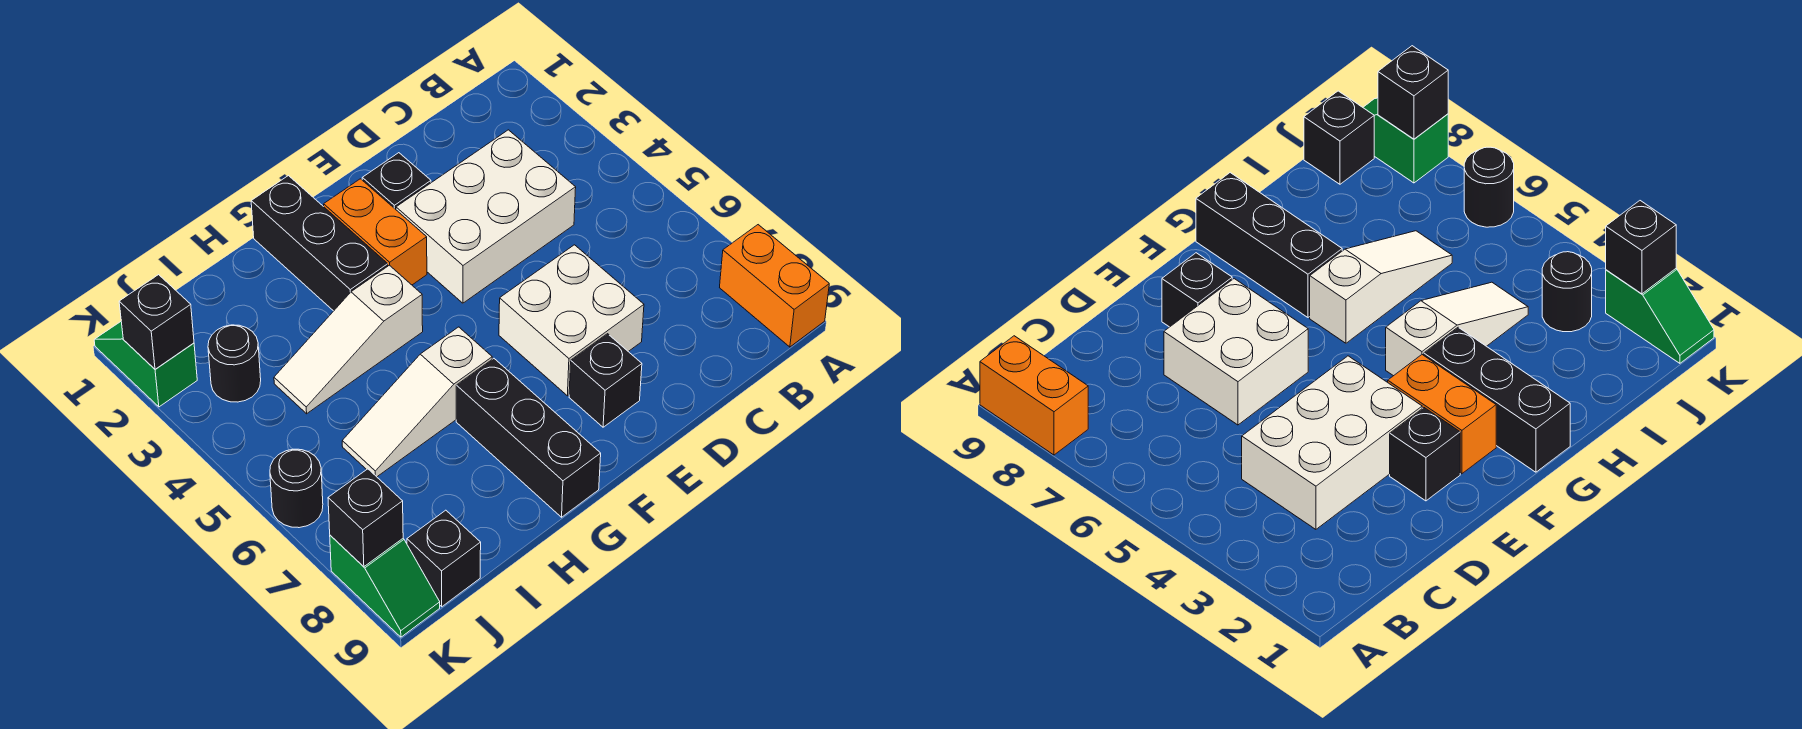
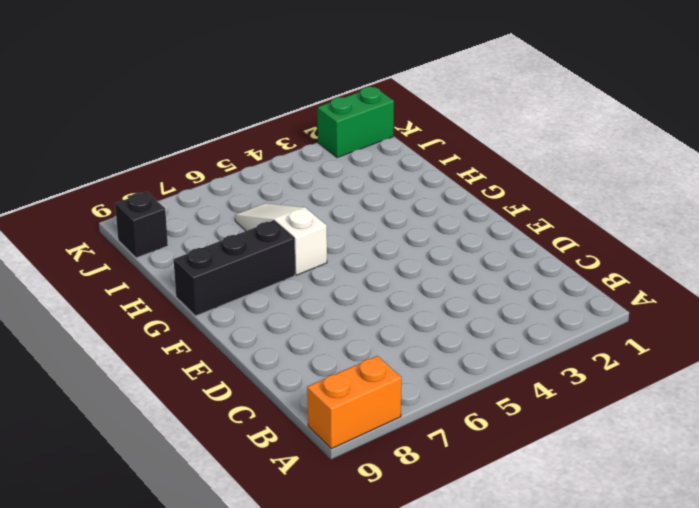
green 1x2 brick [318,87,394,158] -> green 1x2 slope [94,322,197,407]
none -> white 2x3 brick [396,130,576,303]
none -> white 2x2 brick [499,245,644,396]
none -> black 1x1 brick [362,153,431,209]

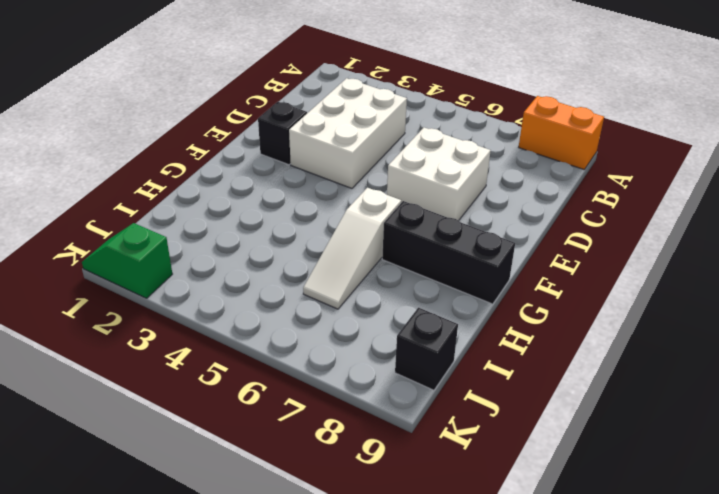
none -> black 1x1 brick [569,334,642,427]
none -> orange 1x2 brick [324,179,427,285]
none -> black 1x3 brick [251,176,388,311]

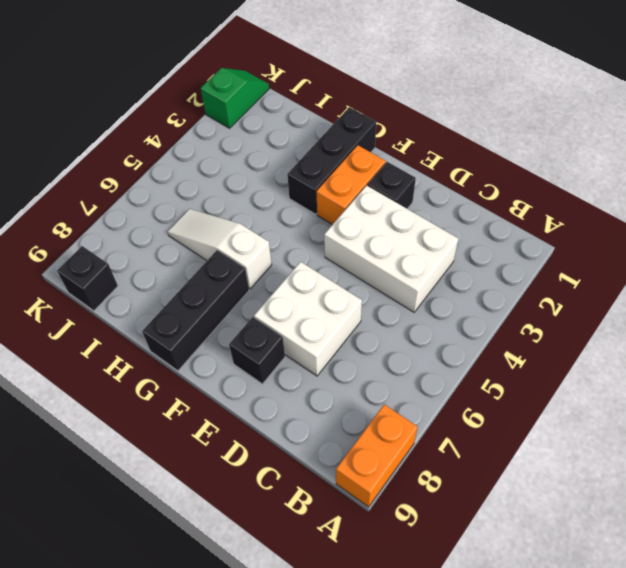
none -> white 1x3 slope [274,265,423,414]
none -> black 1x1 round brick [208,325,261,402]
none -> black 1x1 round brick [270,449,323,528]

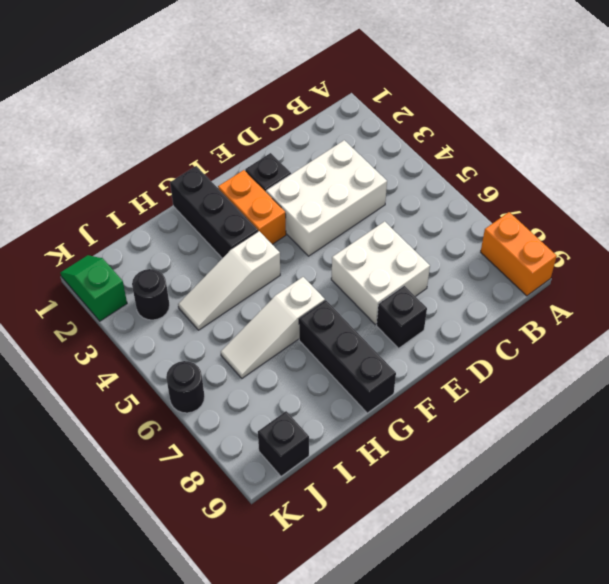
none -> green 1x2 slope [330,535,440,637]
none -> black 1x1 brick [119,275,194,369]
none -> black 1x1 brick [328,469,403,567]

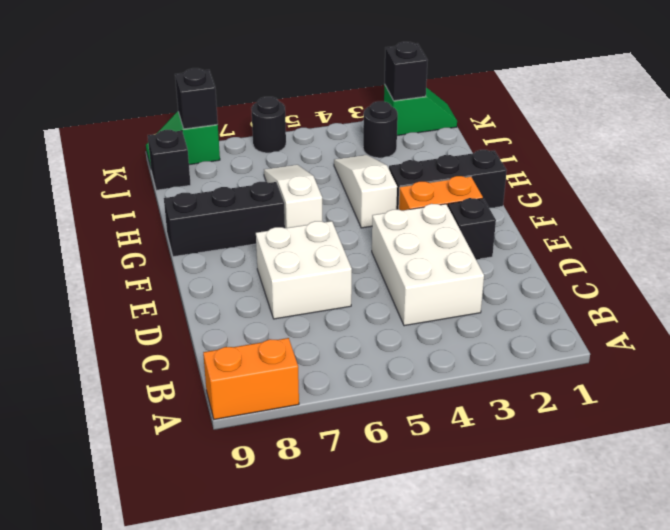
none -> black 1x1 brick [569,334,642,427]

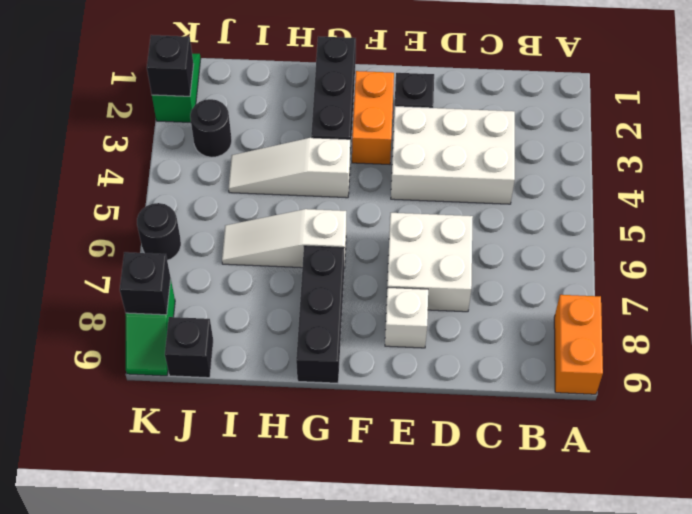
white 1x1 brick [385,287,428,348] -> black 1x1 brick [569,334,642,427]

